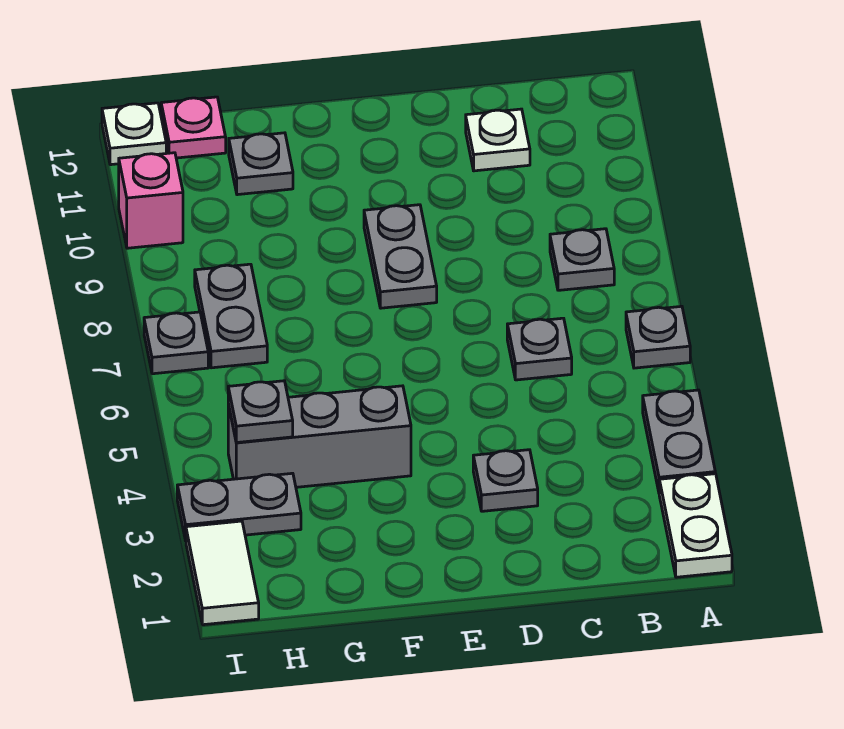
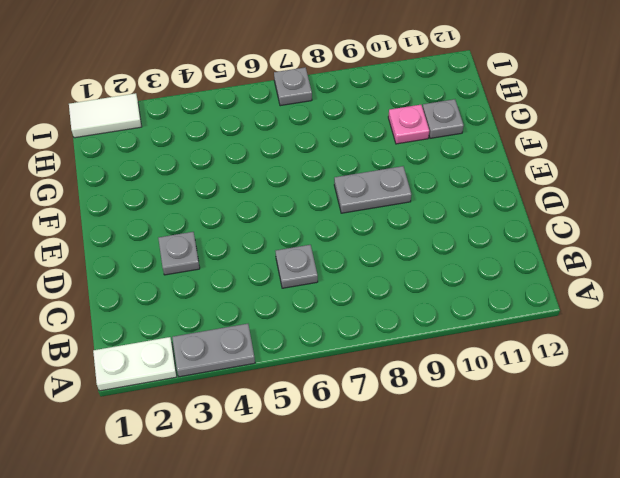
pink 1x1 plate [388,105,429,144] -> pink 1x1 plate moved to [161,97,226,158]
none -> grey 1x1 plate [626,306,690,368]
none -> grey 1x1 plate [550,229,614,290]
none -> white 1x1 plate [466,109,530,171]

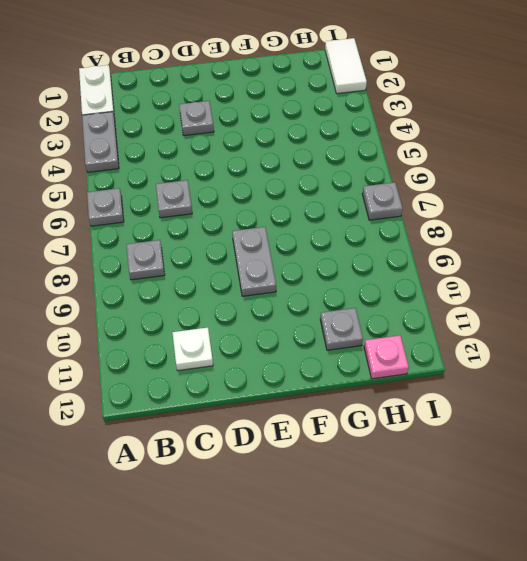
none -> grey 1x3 brick [228,386,411,487]
none -> grey 1x2 plate [177,473,301,541]
none -> grey 1x2 plate [195,264,267,368]

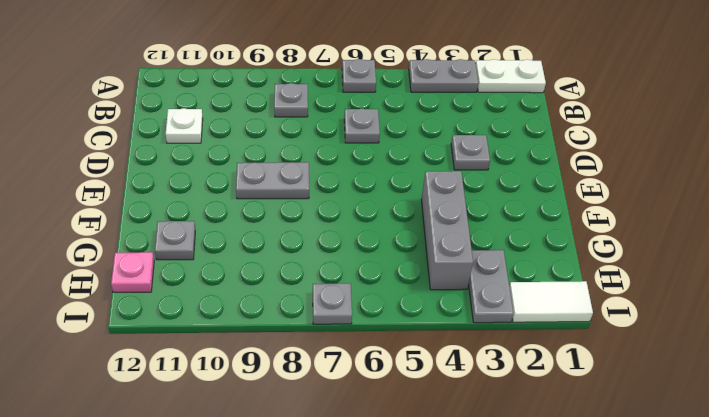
none -> grey 1x2 plate [195,264,267,368]
none -> pink 1x1 brick [119,153,183,248]
none -> white 1x1 plate [102,103,166,165]

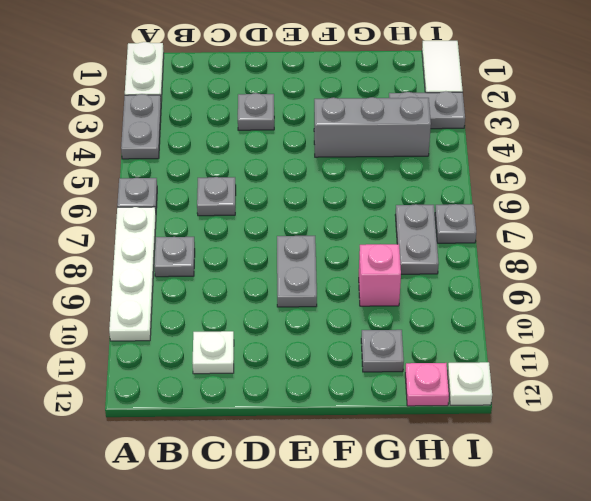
white 1x4 plate [109,207,156,341] -> none
pink 1x1 brick [359,244,401,306] -> pink 1x1 brick moved to [119,153,183,248]
none -> grey 1x1 plate [228,381,293,443]

